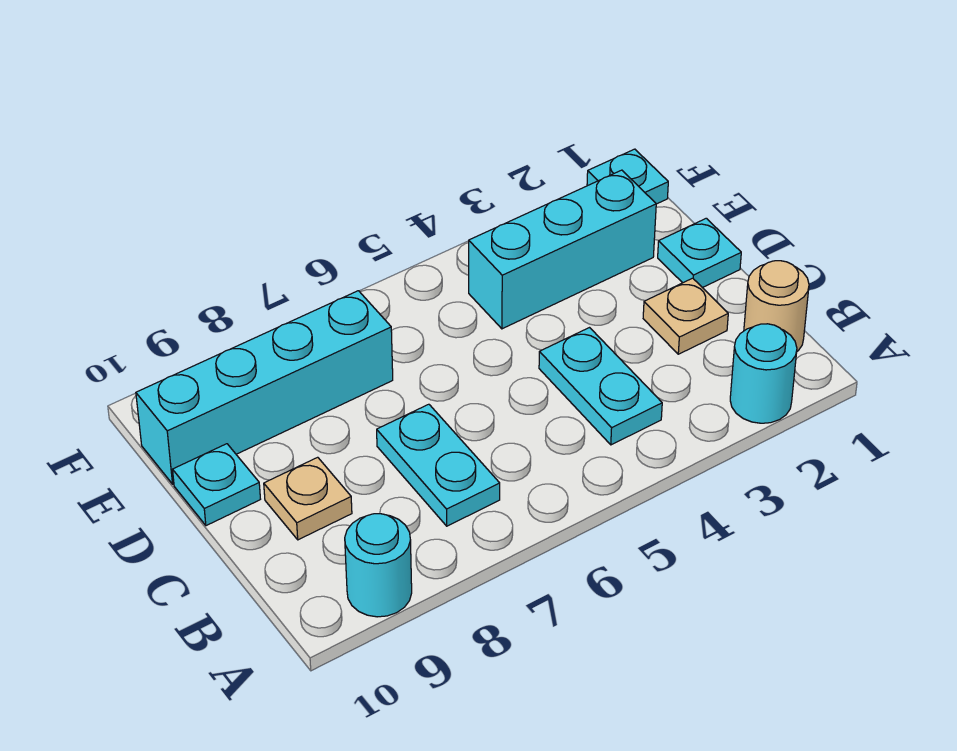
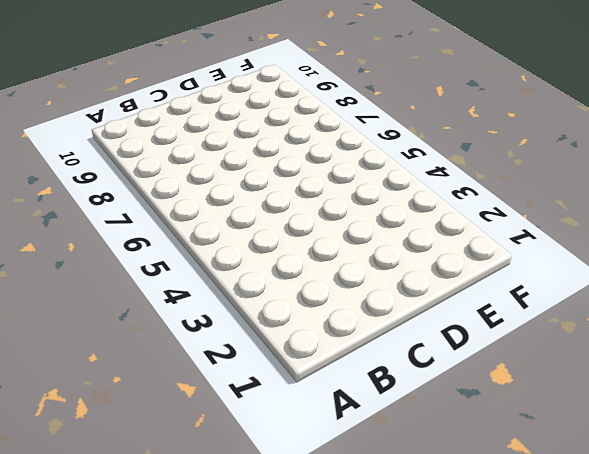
none -> cyan 1x1 round brick [730,324,797,423]
none -> cyan 1x1 round brick [345,514,412,617]
none -> tan 1x1 round brick [744,261,809,351]

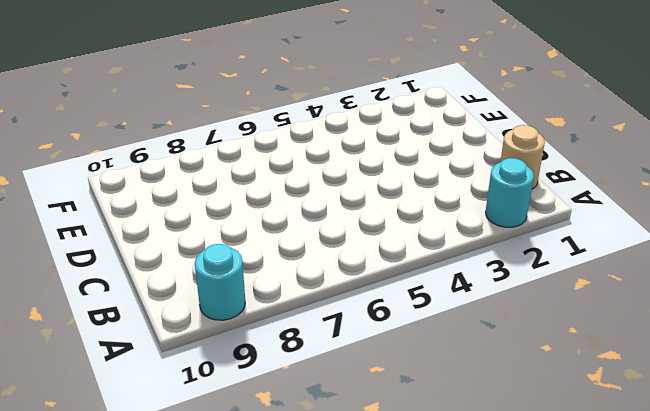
none -> cyan 1x2 plate [539,328,662,445]
none -> cyan 1x2 plate [377,404,500,526]
none -> tan 1x1 plate [643,278,728,354]

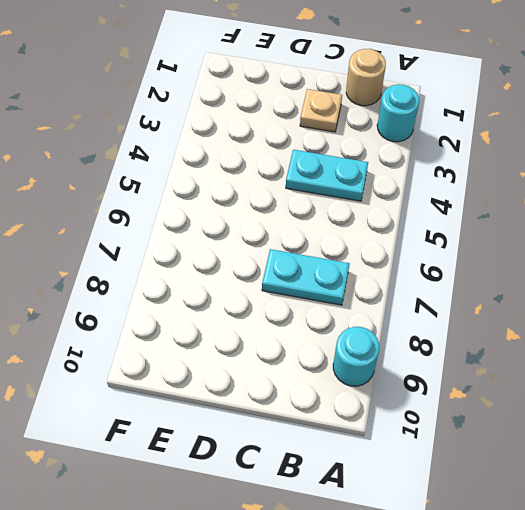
none -> tan 1x1 plate [264,457,352,540]
none -> cyan 1x1 plate [658,218,741,288]
none -> cyan 1x1 plate [173,444,260,526]

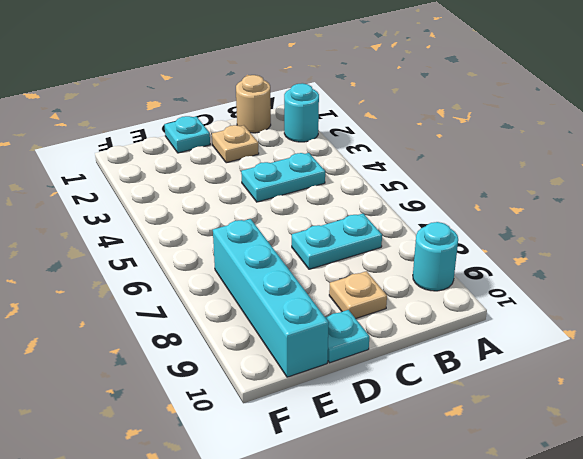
none -> cyan 1x3 brick [469,170,656,329]
none -> cyan 1x1 plate [587,149,668,204]

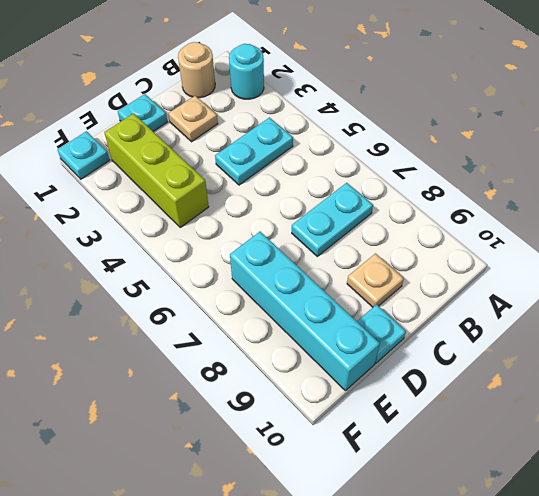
lime 1x3 brick [104,113,209,228] -> cyan 1x3 brick [469,170,656,329]
none -> cyan 1x1 round brick [345,514,412,617]

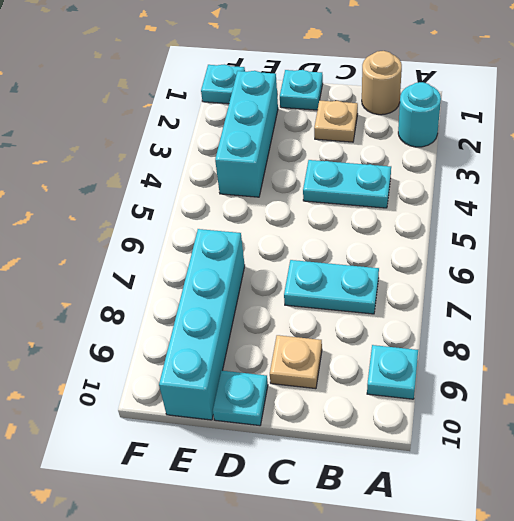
cyan 1x1 plate [367,345,418,399] -> cyan 1x1 round brick [345,514,412,617]

